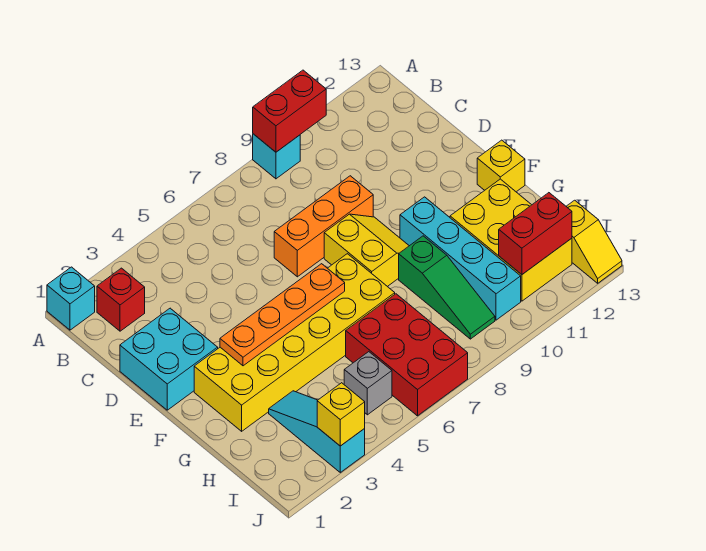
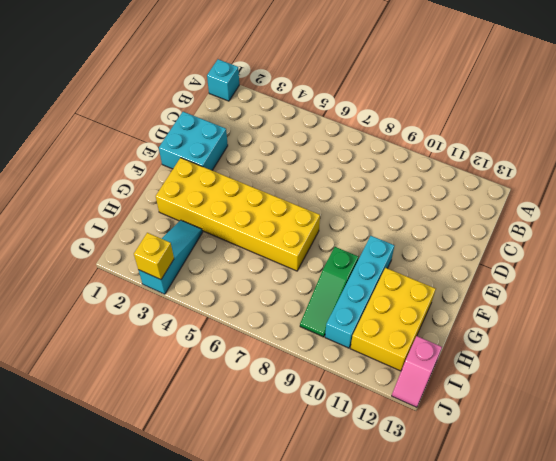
pink 1x2 slope [392,336,442,407] -> yellow 1x2 slope [566,200,622,283]
none -> cyan 1x1 brick [253,134,300,179]
none -> red 1x1 brick [97,268,145,331]
none -> orange 1x3 brick [274,176,373,277]

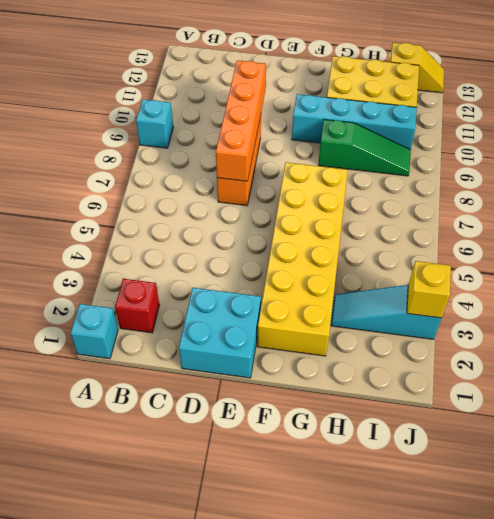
orange 1x4 brick [216,61,266,181] -> none
none -> yellow 2x2 slope [324,214,409,287]
none -> yellow 1x1 brick [477,140,525,192]
none -> red 2x3 brick [346,294,468,416]

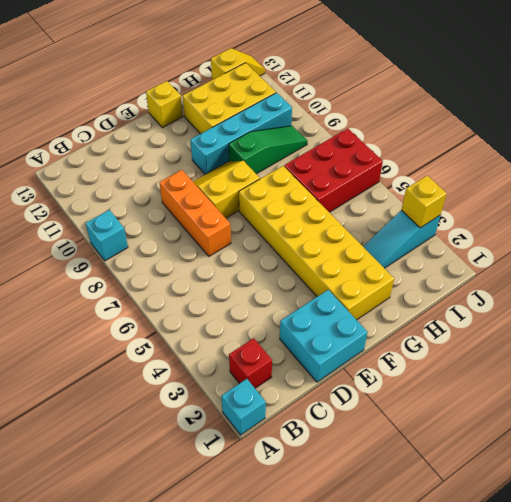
none -> grey 1x1 brick [344,352,392,415]
none -> red 1x2 brick [253,70,326,152]
none -> orange 1x4 plate [220,264,345,366]

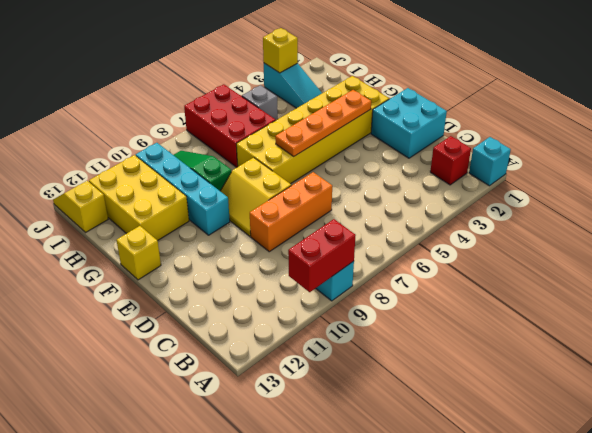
none -> red 1x2 brick [499,193,572,275]

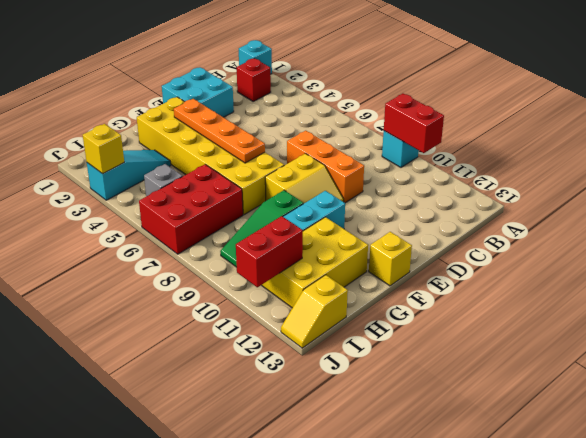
red 1x2 brick [236,216,303,287] -> red 1x2 brick turned to [499,193,572,275]

